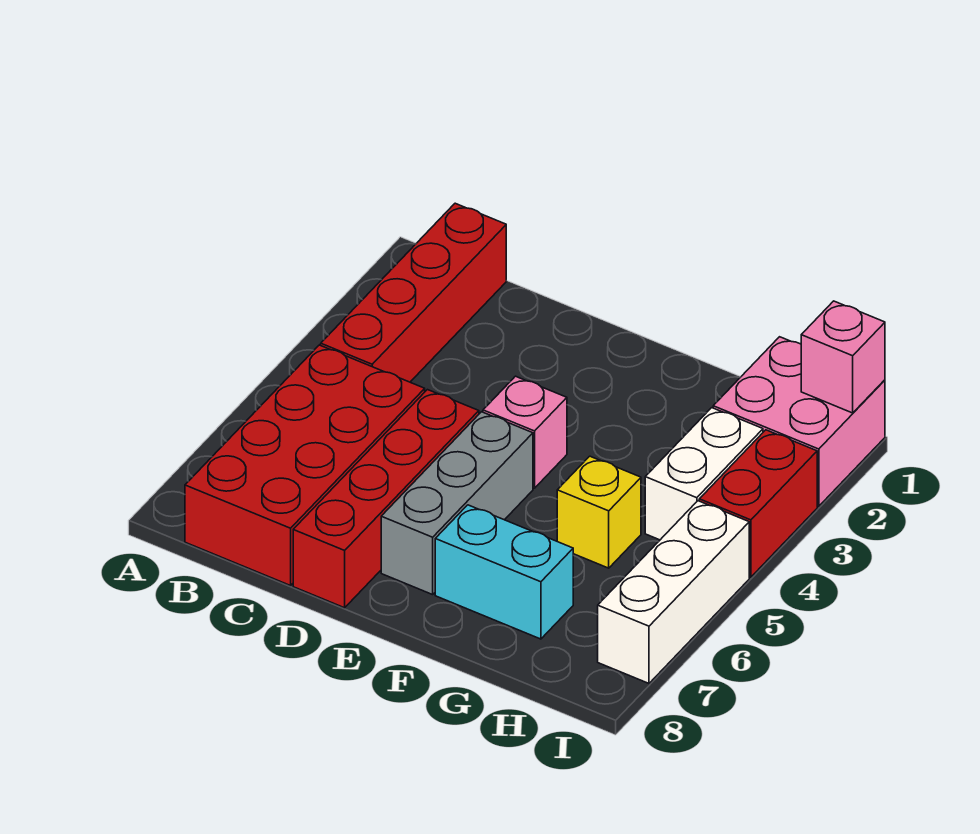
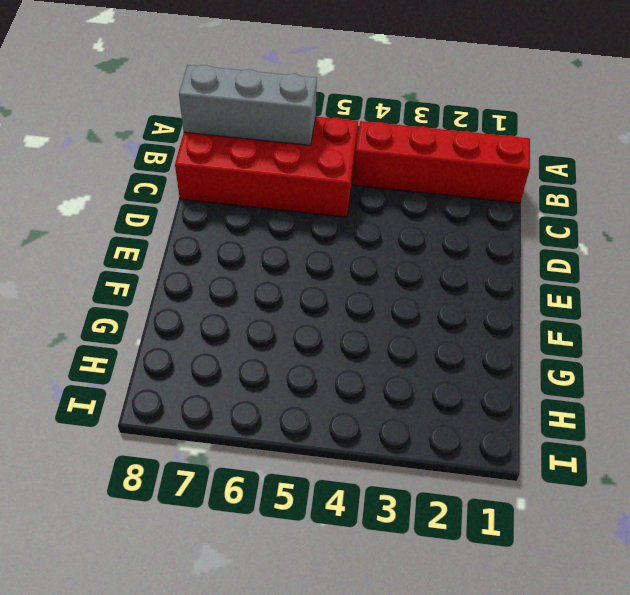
grey 1x3 brick [179,65,317,145] -> grey 1x3 brick moved to [381,412,533,595]
none -> red 1x4 brick [293,390,479,608]
none -> pink 1x1 brick [483,376,567,488]
none -> cyan 1x2 brick [435,505,573,639]

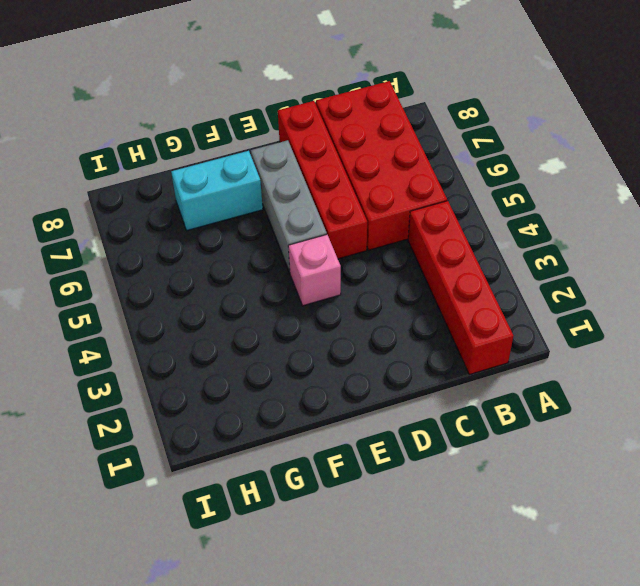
none -> yellow 1x1 brick [557,456,641,568]
none -> pink 2x2 brick [713,337,885,506]
none -> white 1x2 brick [645,408,763,540]

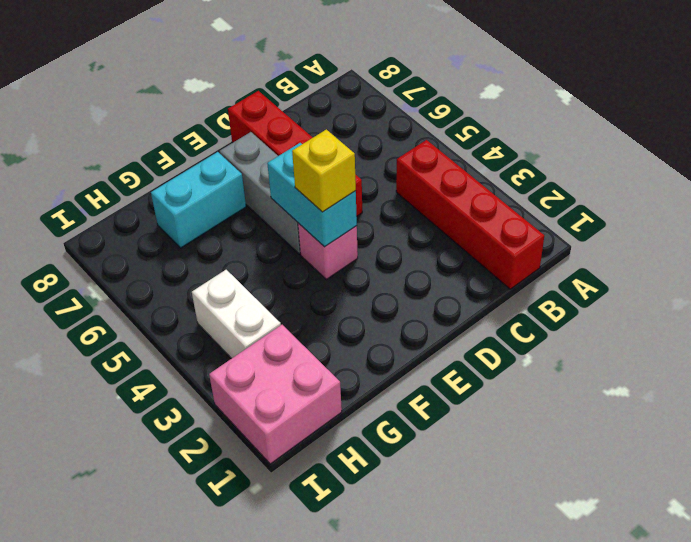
cyan 1x2 brick [267,143,357,247] -> none
yellow 1x1 brick [292,129,356,212] -> yellow 1x1 brick moved to [557,456,641,568]
none -> red 2x4 brick [185,345,425,586]
none -> red 1x2 brick [699,430,817,577]
none -> white 1x3 brick [598,501,749,683]

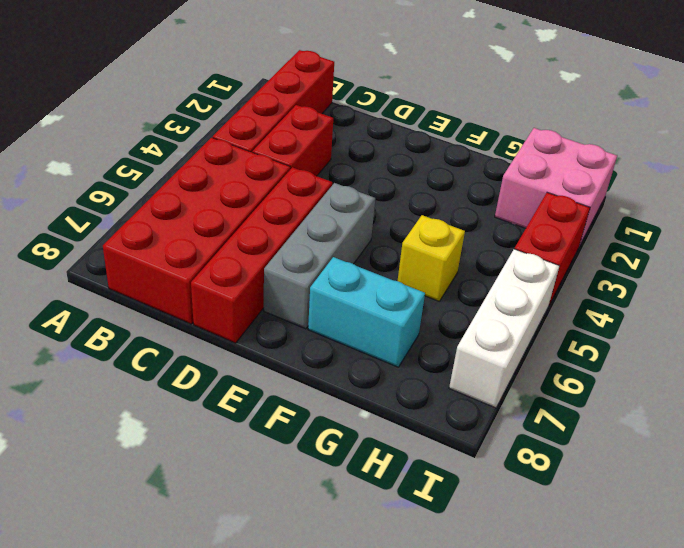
red 1x2 brick [252,105,333,176] -> none
none -> pink 1x1 brick [483,376,567,488]
none -> white 1x2 brick [645,408,763,540]
none -> pink 1x1 brick [801,301,885,413]

